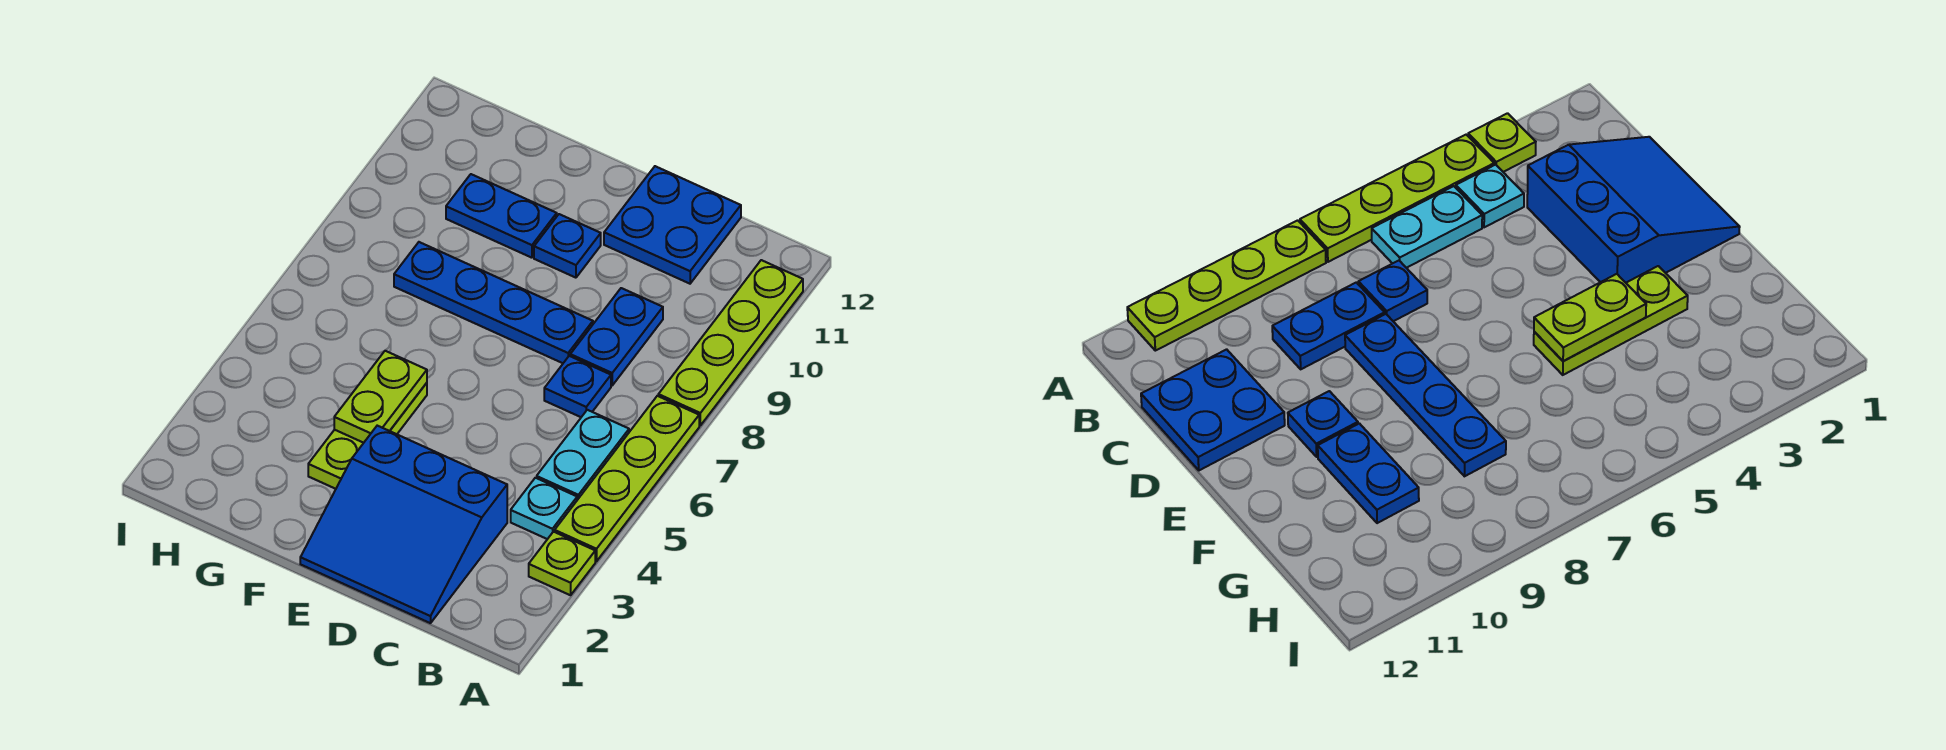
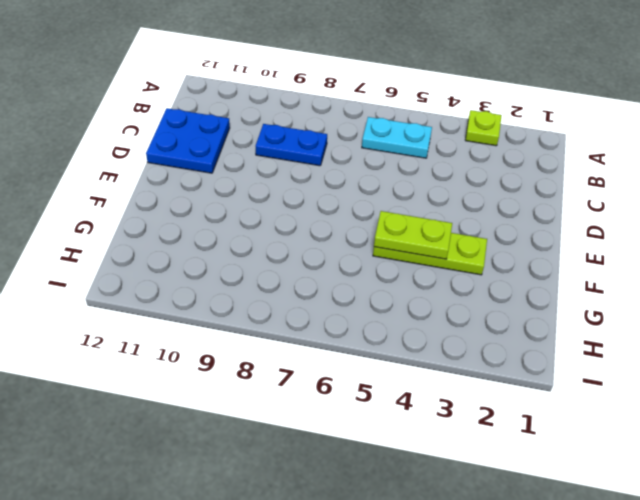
none -> lime 1x4 plate [555,396,699,561]
none -> lime 1x4 plate [658,260,803,425]
none -> cyan 1x1 plate [511,478,577,539]

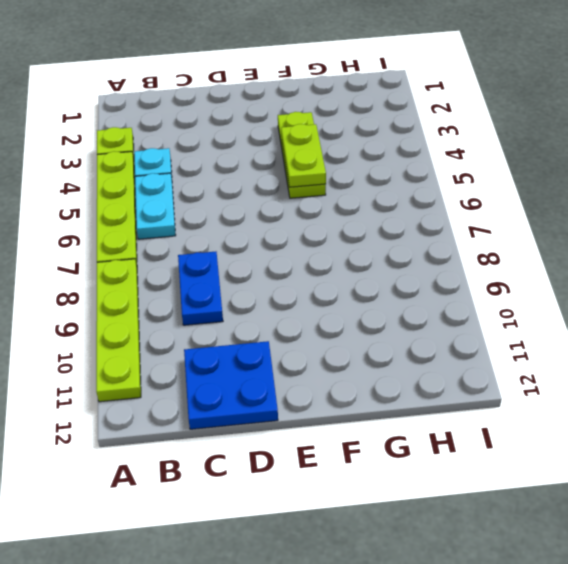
none -> blue 3x3 slope [300,426,507,623]
none -> blue 1x1 plate [544,356,611,417]
none -> blue 1x4 plate [394,242,593,363]

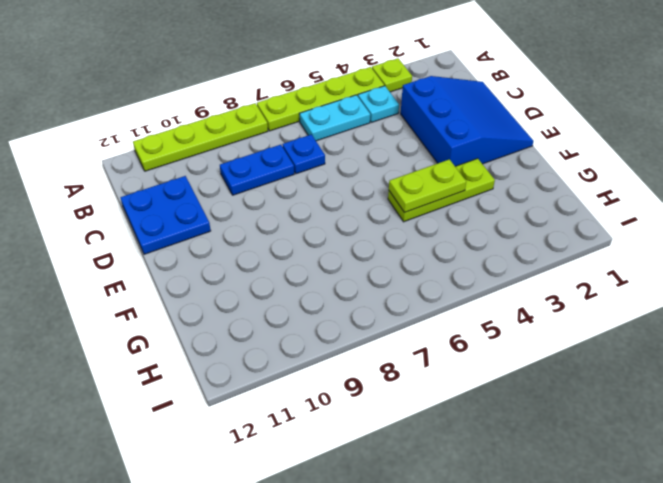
none -> blue 1x4 plate [394,242,593,363]
none -> blue 1x1 plate [534,214,601,278]
none -> blue 1x2 plate [446,174,557,258]

